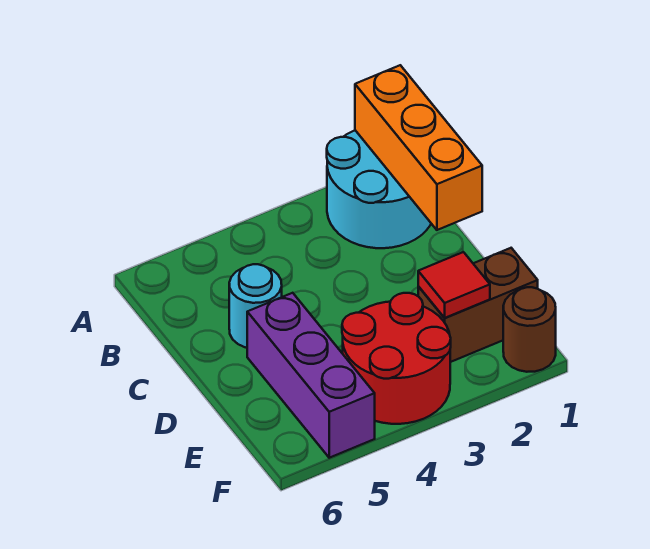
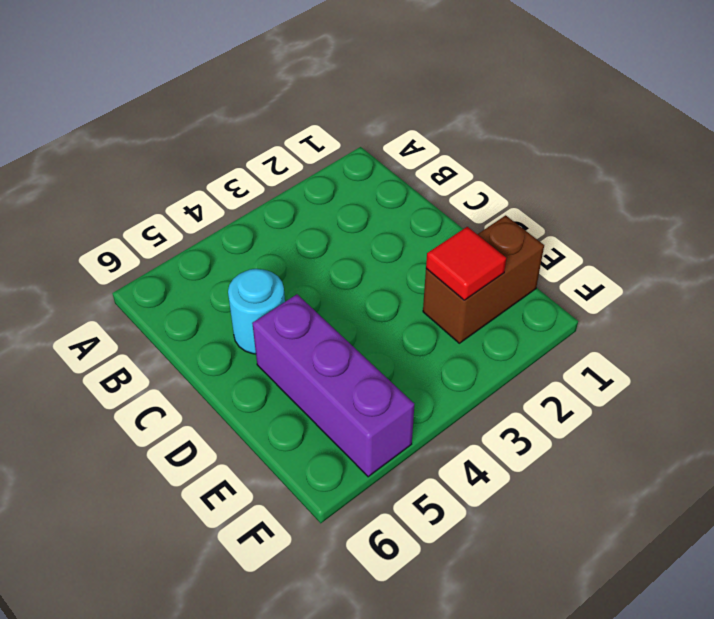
none -> cyan 2x2 round brick [327,130,431,248]
none -> red 2x2 round brick [342,293,451,424]

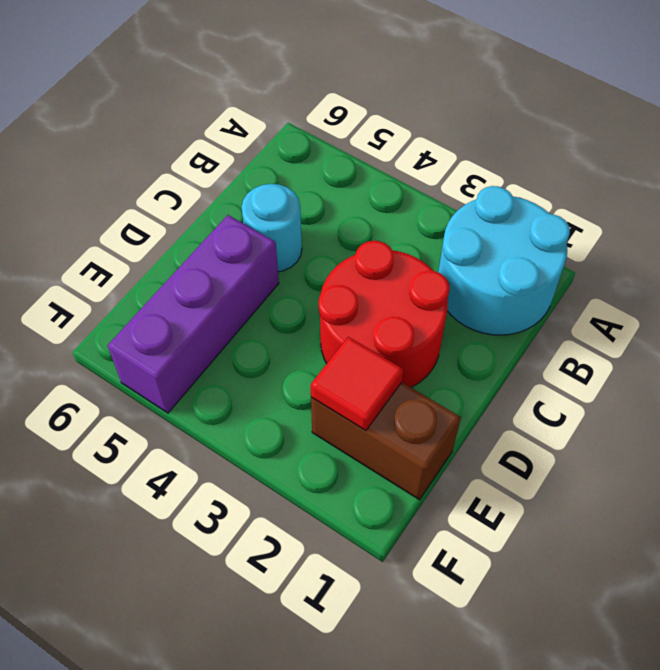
red 2x2 round brick [319,241,450,387] -> red 2x2 round brick moved to [342,293,451,424]
none -> brown 1x1 round brick [503,287,556,372]
none -> orange 1x3 brick [355,65,482,230]

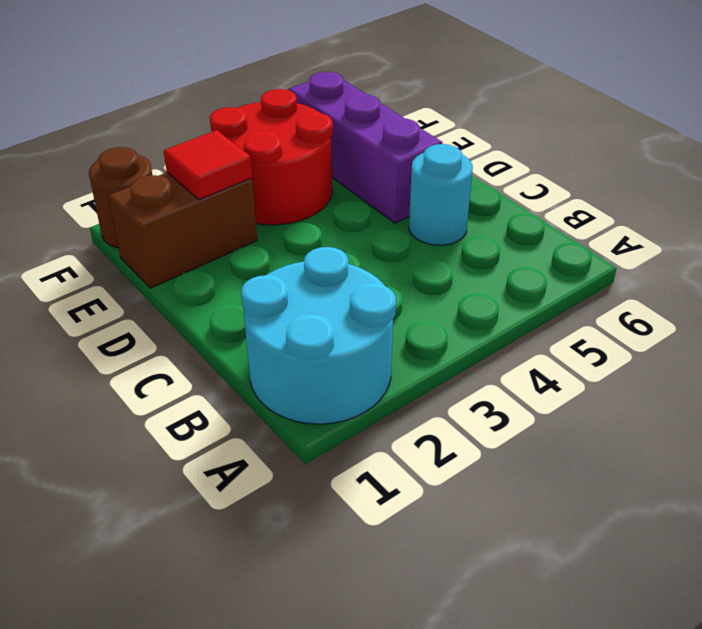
none -> orange 1x3 brick [355,65,482,230]

